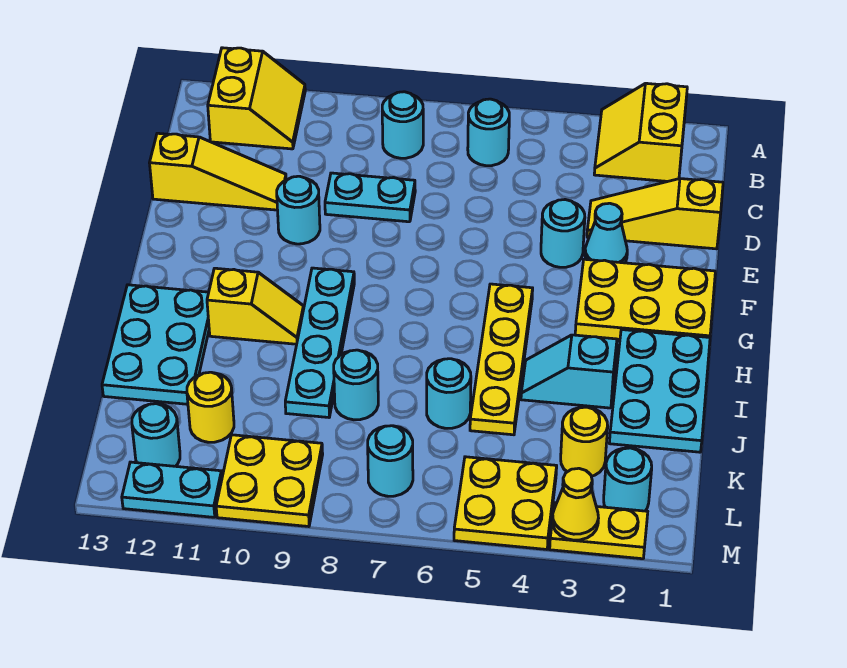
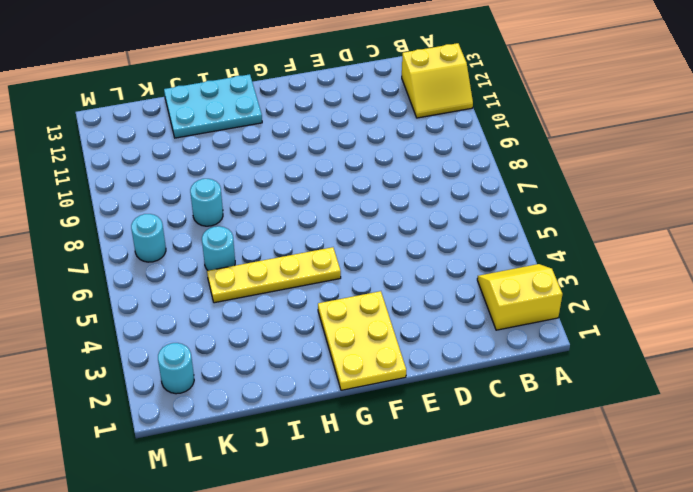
none -> cyan 1x1 round brick [468,99,509,166]
none -> cyan 1x1 round brick [382,92,423,158]
none -> yellow 1x3 slope [587,179,723,249]

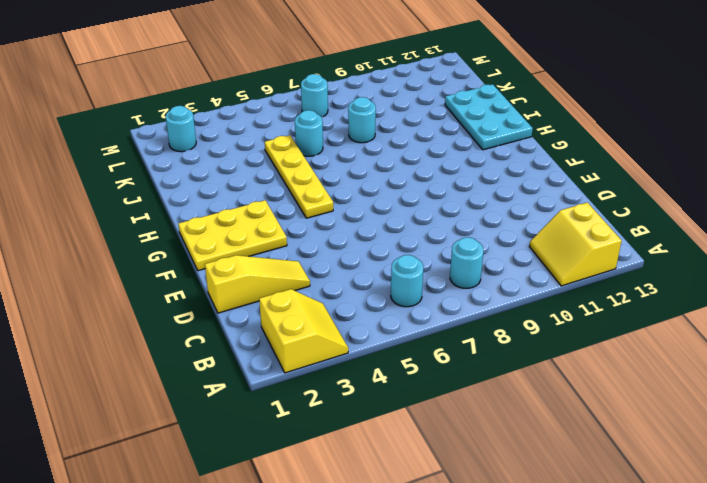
none -> cyan 1x2 plate [325,173,415,222]
none -> yellow 1x3 slope [150,133,286,210]
none -> cyan 1x1 cone [585,203,627,263]

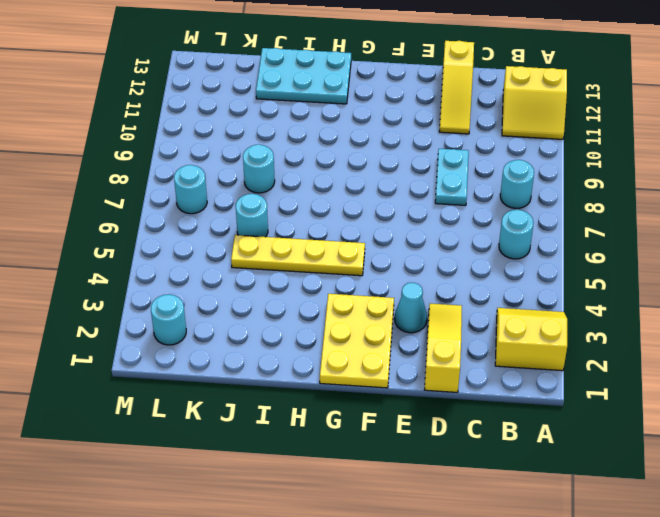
none -> cyan 1x1 round brick [541,200,585,267]
none -> cyan 1x1 round brick [277,176,320,244]
none -> cyan 1x4 plate [285,268,354,417]

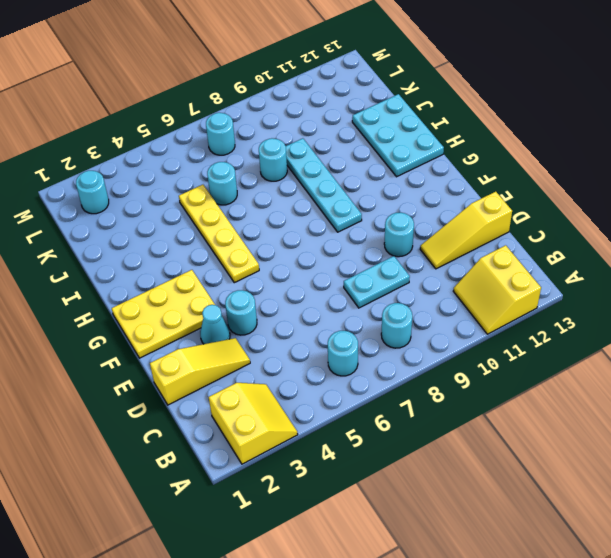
none -> cyan 2x3 plate [610,330,710,452]
none -> yellow 1x2 slope [207,268,304,344]
none -> cyan 1x2 slope [521,335,617,408]

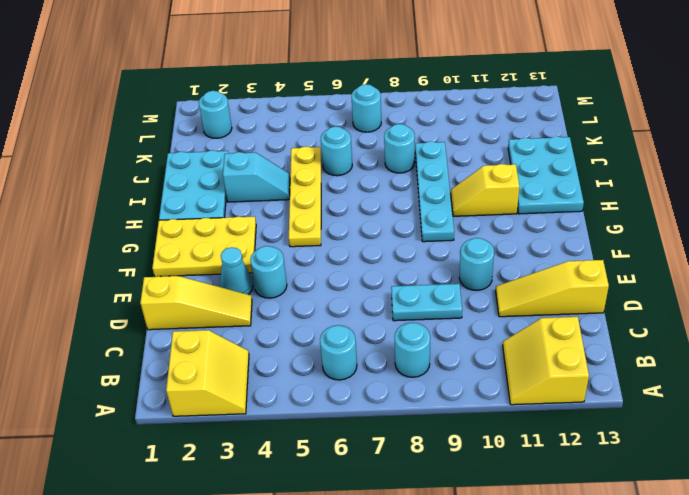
none -> yellow 1x1 round brick [561,407,608,476]
none -> yellow 1x1 round brick [187,372,234,442]
none -> yellow 2x2 plate [454,457,557,549]

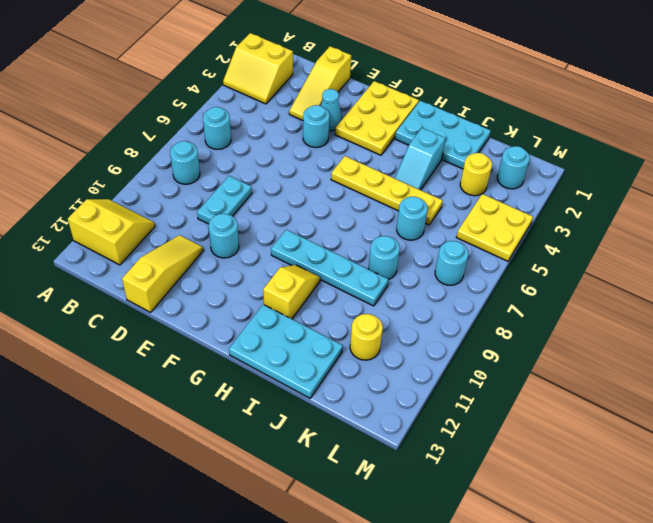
none -> yellow 2x2 plate [216,435,323,527]
none -> cyan 1x1 round brick [132,404,180,466]
none -> yellow 1x2 plate [550,503,648,559]

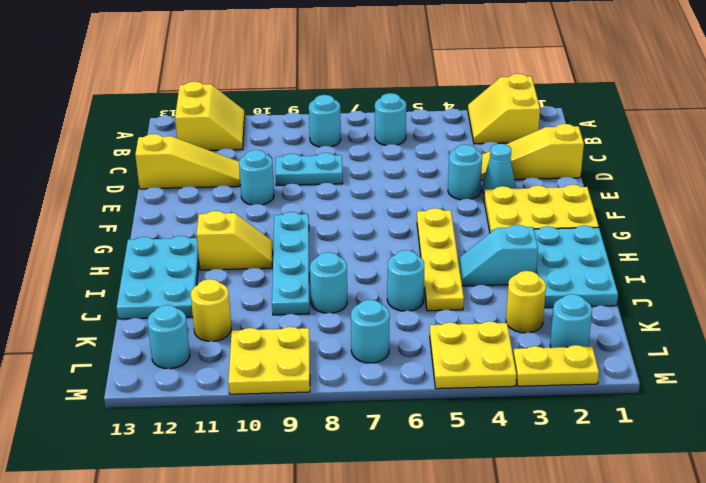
none -> cyan 1x2 plate [122,462,222,517]
none -> yellow 1x1 cone [552,468,598,540]

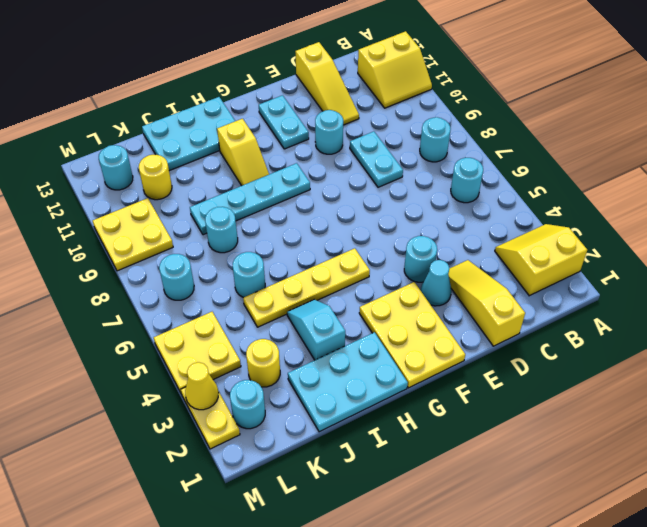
cyan 1x2 plate [259,95,309,149] -> cyan 1x2 plate moved to [122,462,222,517]

